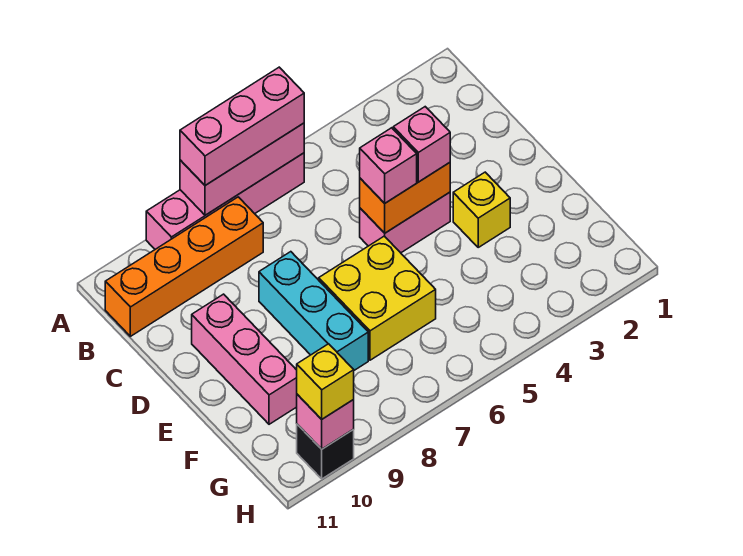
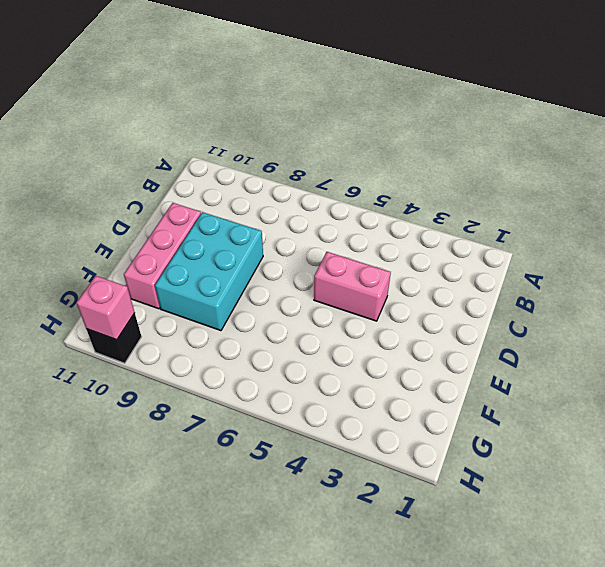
cyan 2x3 brick [155,212,263,331] -> cyan 1x3 brick [259,252,368,370]
none -> pink 1x4 brick [146,153,304,249]
none -> orange 1x4 brick [105,197,263,336]
none -> yellow 1x1 brick [453,172,510,247]

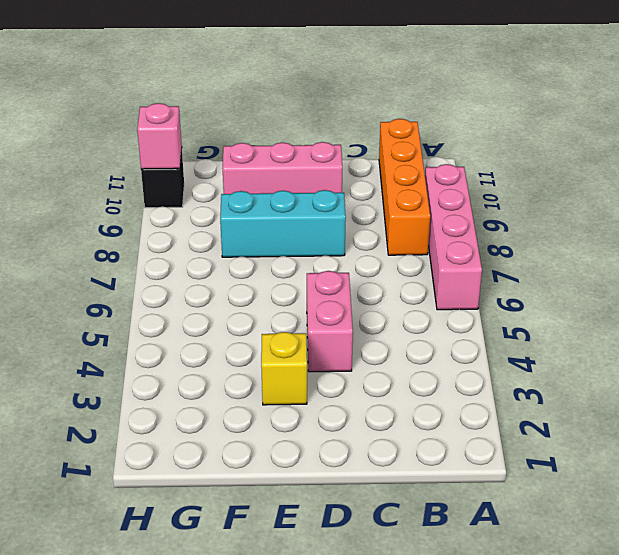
none -> yellow 2x2 brick [319,236,436,360]
none -> pink 1x3 brick [180,123,304,215]
none -> orange 1x2 brick [360,163,450,233]

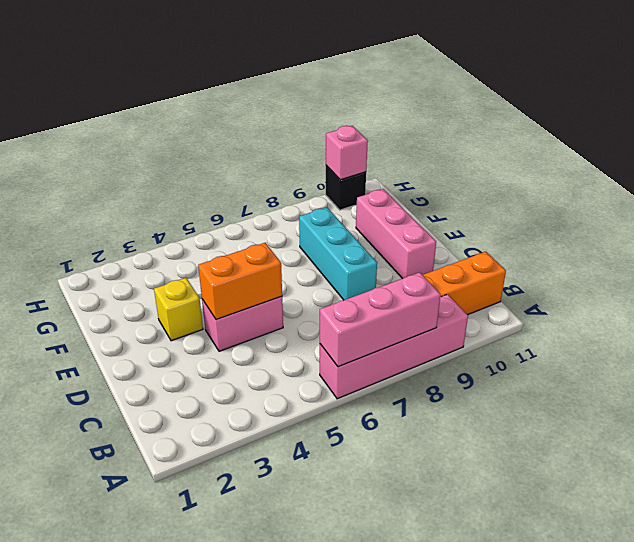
none -> yellow 2x2 brick [319,236,436,360]
none -> pink 1x3 brick [180,67,304,185]
none -> pink 1x1 brick [393,107,450,182]

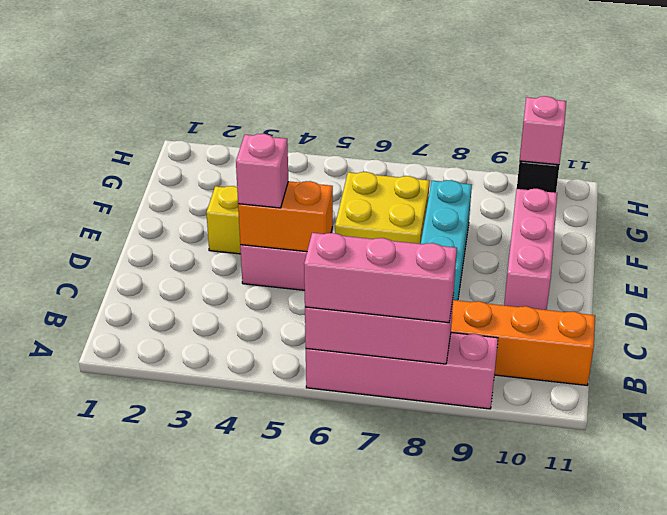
none -> pink 1x1 brick [360,128,417,203]
none -> yellow 1x1 brick [297,344,354,419]

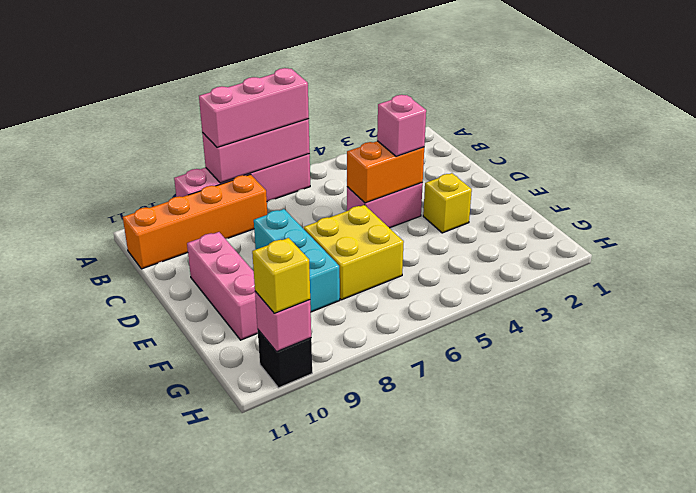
none -> pink 1x1 brick [360,128,417,203]

